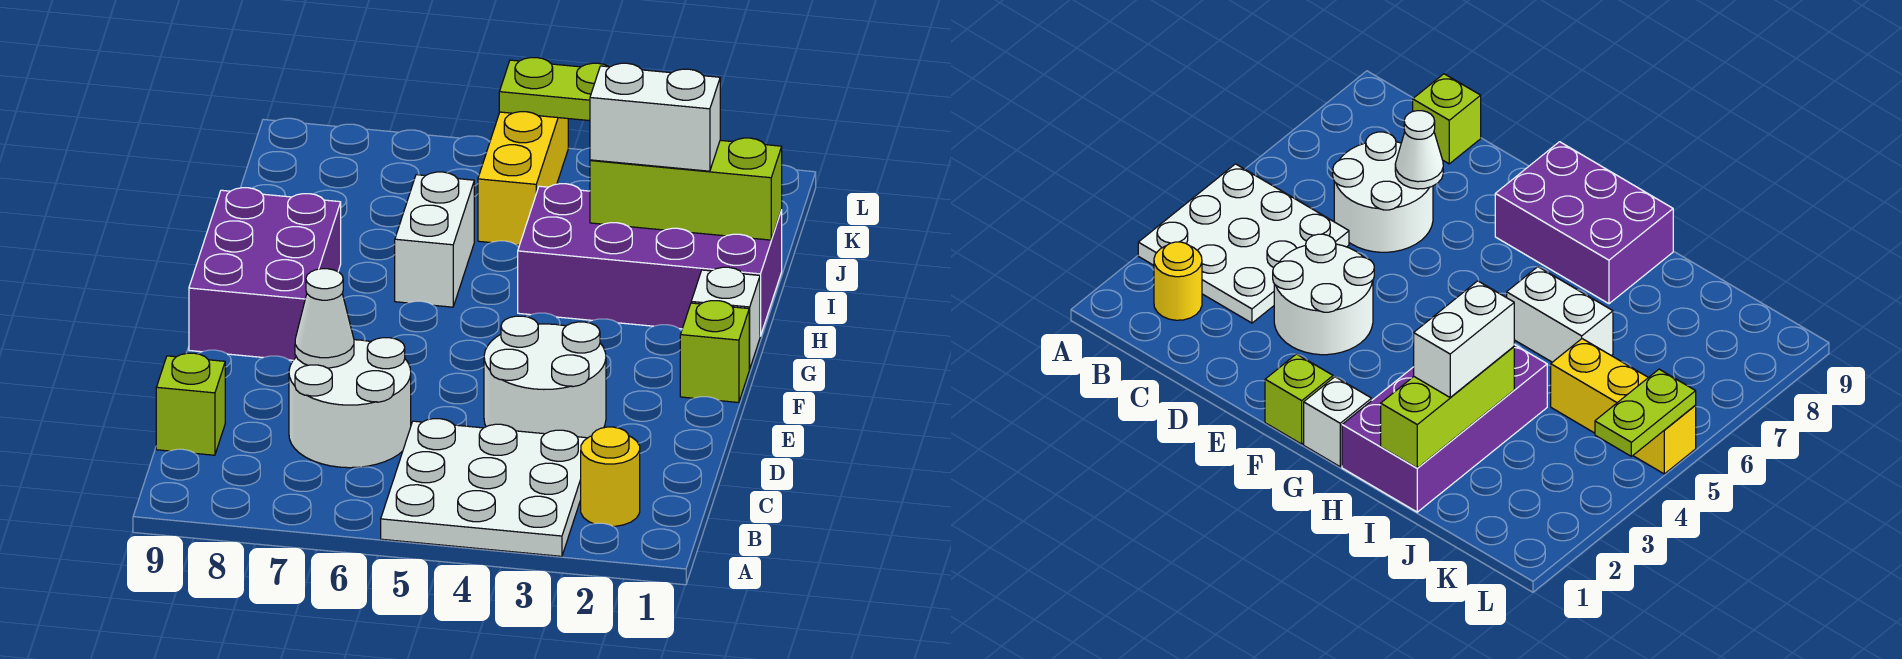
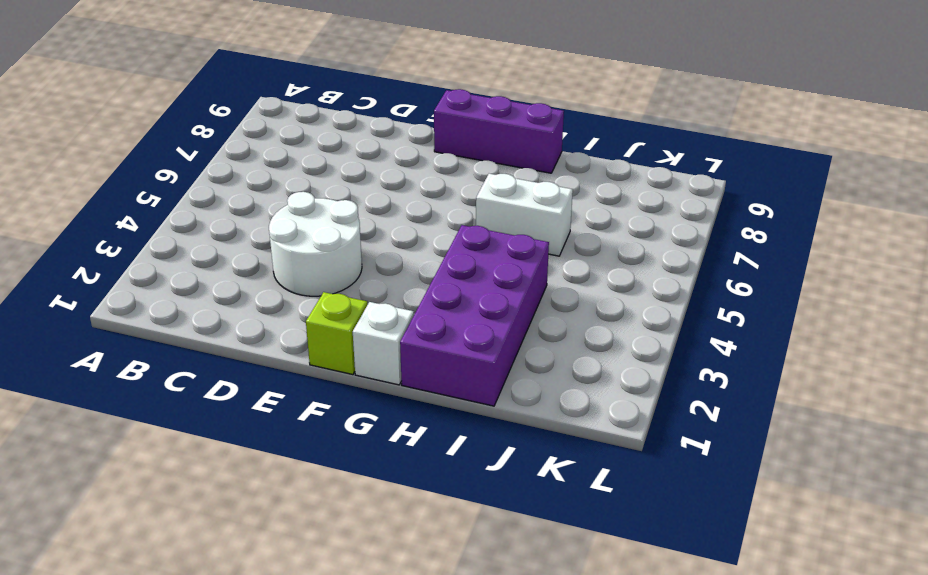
purple 1x3 brick [434,89,564,173] -> purple 2x3 brick [189,188,341,360]
none -> white 3x3 plate [381,419,587,556]
none -> yellow 1x1 round brick [581,427,640,526]
none -> white 2x2 round brick [289,338,411,468]

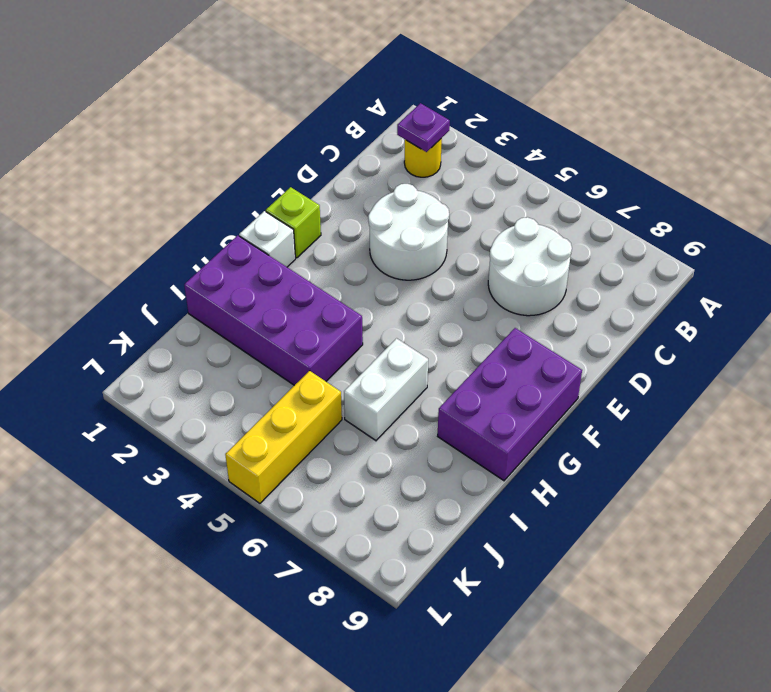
purple 1x1 plate [397,103,450,152] -> none
none -> white 3x3 plate [381,419,587,556]
none -> lime 1x1 brick [156,353,225,455]
none -> white 1x1 cone [295,269,354,368]

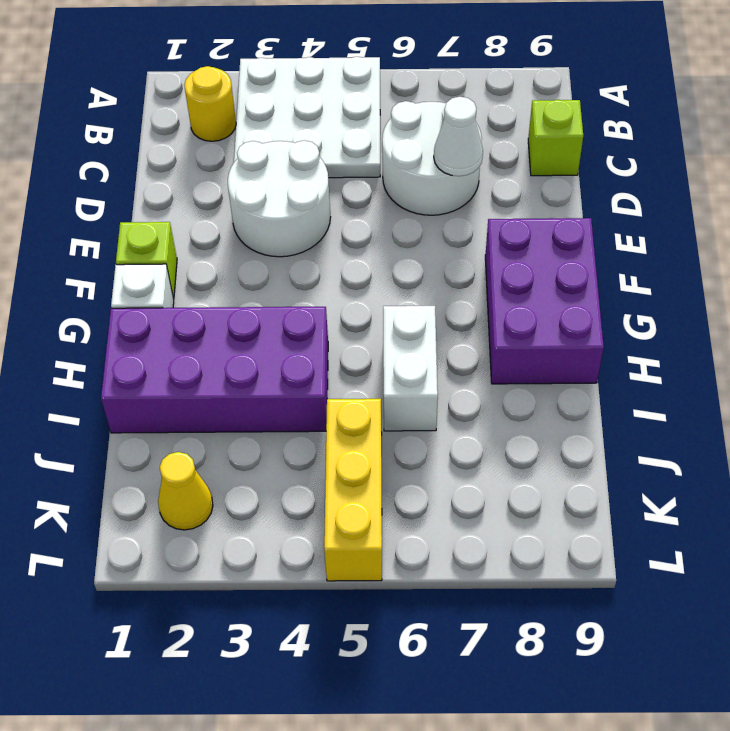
yellow 1x1 cone [158,452,213,530] -> none
none -> lime 1x3 brick [590,138,782,240]
none -> lime 1x2 plate [499,58,609,121]
none -> white 1x2 brick [590,63,720,171]

